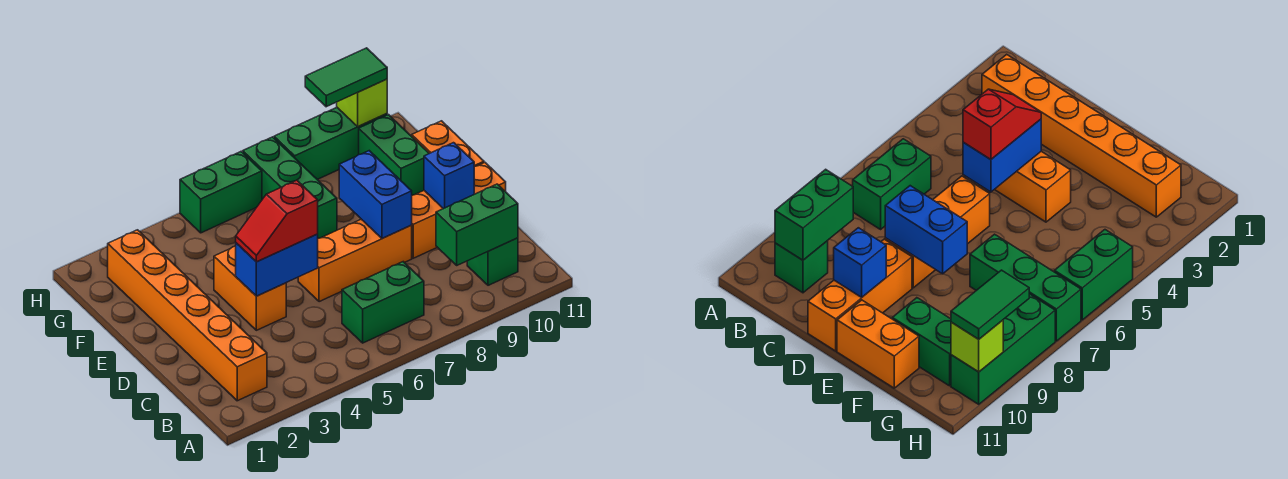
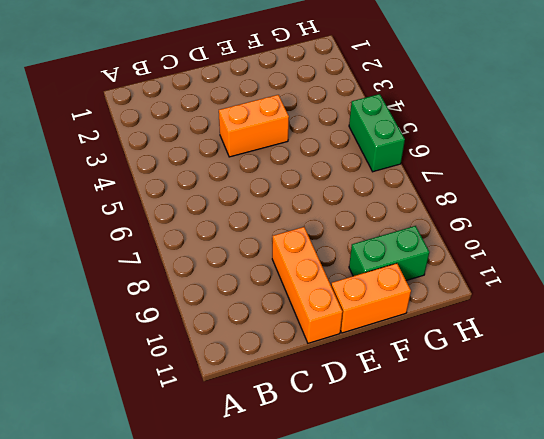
none -> orange 1x6 brick [108,230,267,401]
none -> green 1x2 brick [342,262,424,343]
none -> green 1x1 brick [467,238,518,285]

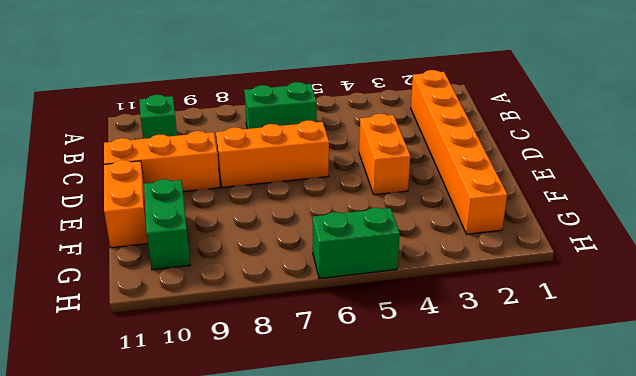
none -> green 1x3 brick [243,137,337,238]
none -> green 1x3 brick [274,108,387,180]
none -> green 1x2 brick [436,184,518,265]

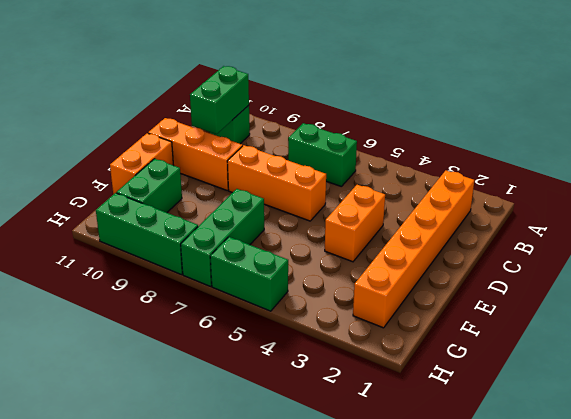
green 1x2 brick [190,66,249,134] -> green 1x2 brick turned to [436,184,518,265]
none -> blue 1x2 brick [236,234,318,296]
none -> blue 1x2 brick [339,151,412,239]
none -> blue 1x1 brick [424,143,474,209]

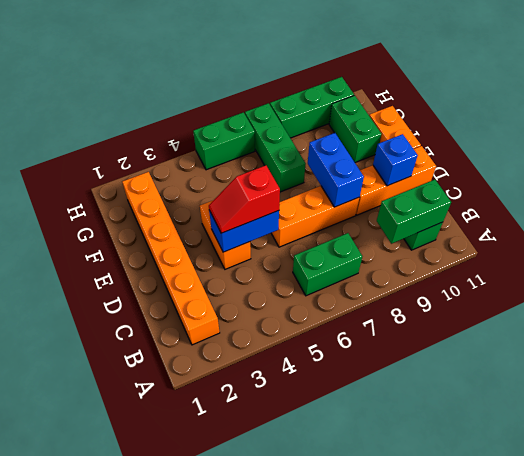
none -> lime 1x1 brick [337,79,387,127]
none -> green 1x2 tile [305,48,387,107]

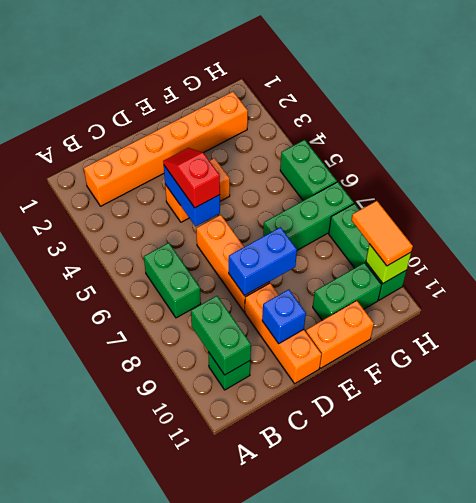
orange 1x2 tile [351,201,413,266] -> green 1x2 tile [305,48,387,107]

